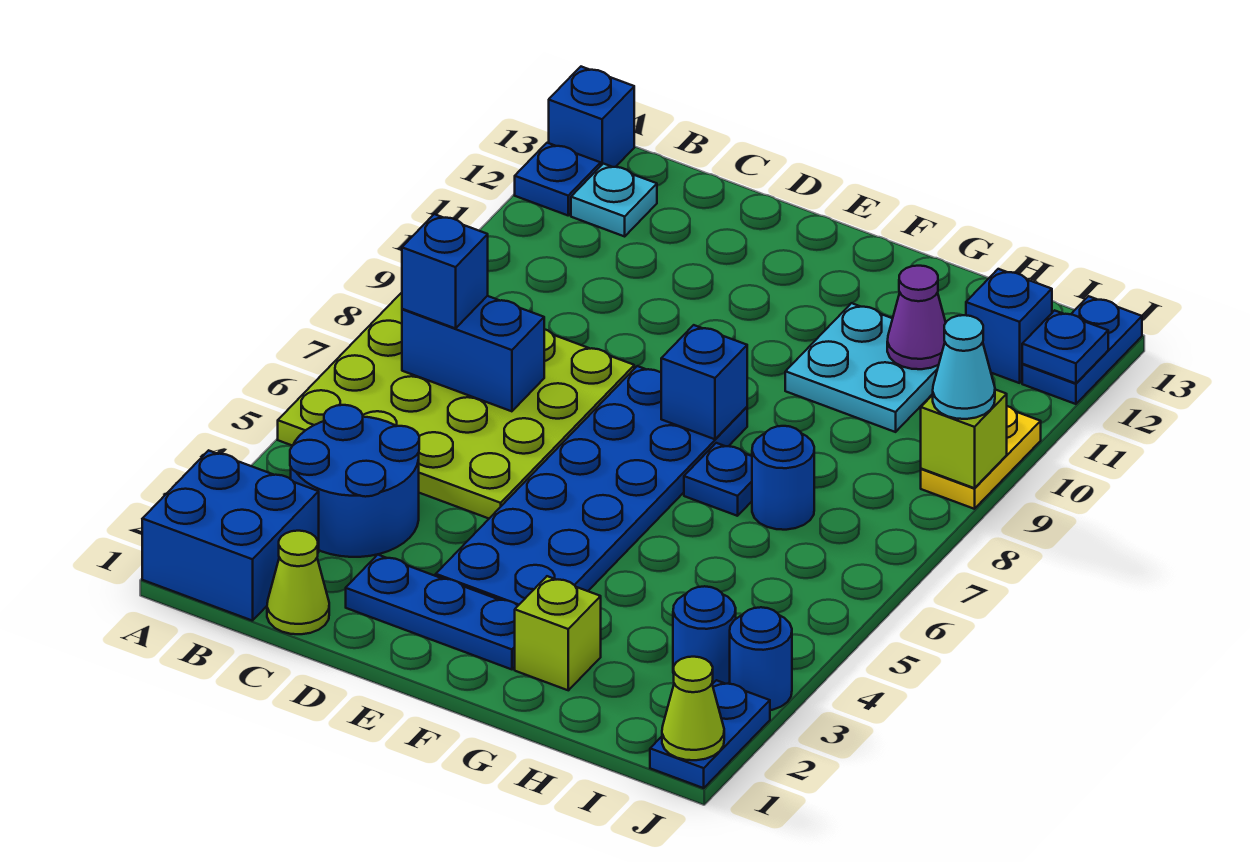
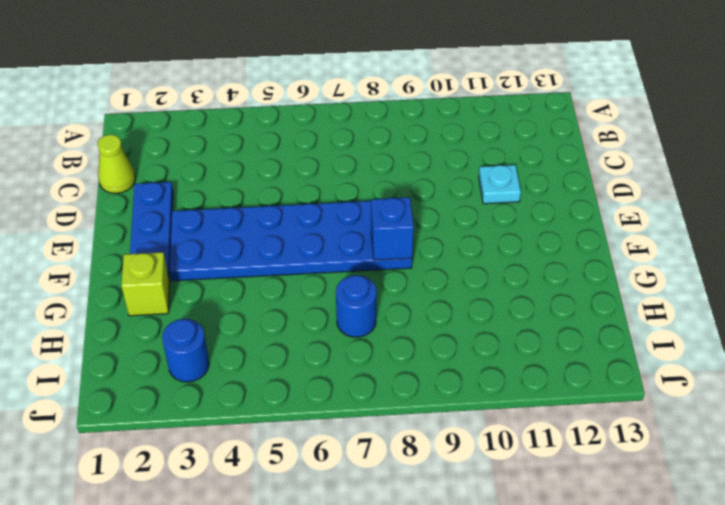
cyan 1x1 plate [479,165,521,204] -> cyan 1x1 plate moved to [571,164,657,236]
none -> blue 2x2 brick [142,450,319,621]
none -> lime 4x4 plate [278,293,634,518]
none -> blue 1x1 plate [515,143,601,215]

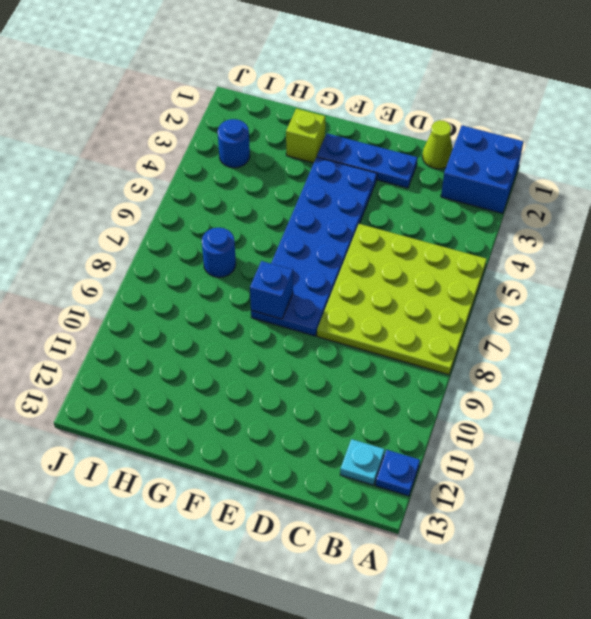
none -> blue 1x1 brick [549,67,634,167]
none -> blue 2x2 round brick [290,405,419,557]
none -> blue 1x1 plate [684,443,752,516]

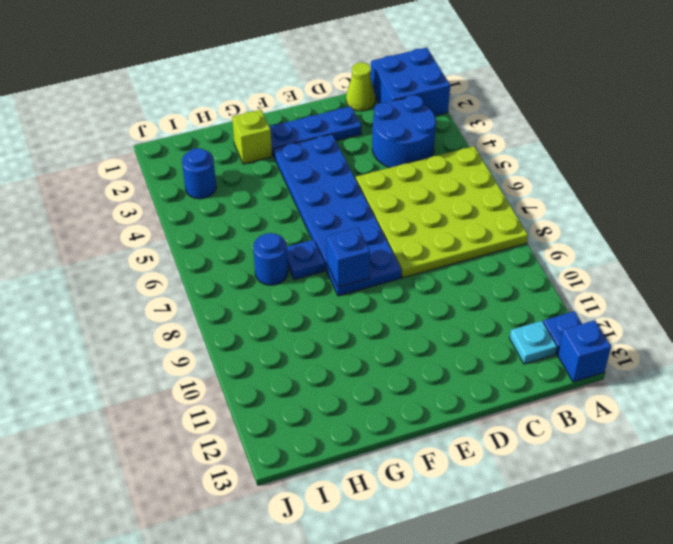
none -> cyan 2x2 plate [785,303,939,432]
none -> blue 1x1 brick [966,269,1052,383]
none -> blue 1x2 plate [650,680,770,788]

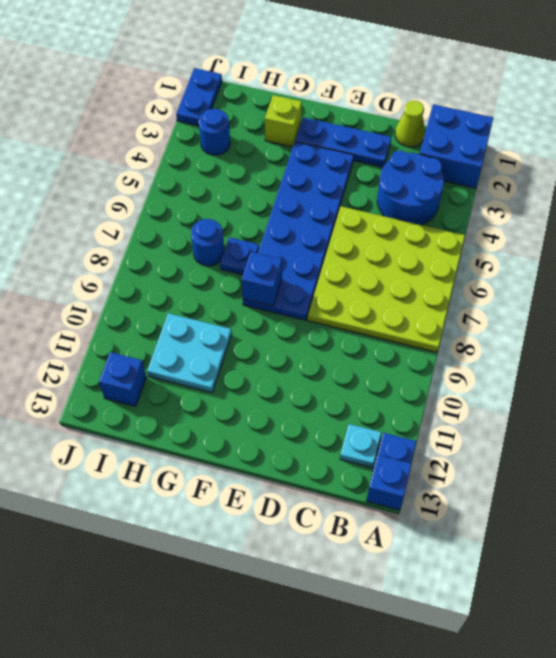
none -> blue 1x1 round brick [730,607,792,710]
none -> yellow 1x2 plate [921,406,1041,509]
none -> blue 1x2 plate [1022,296,1142,404]

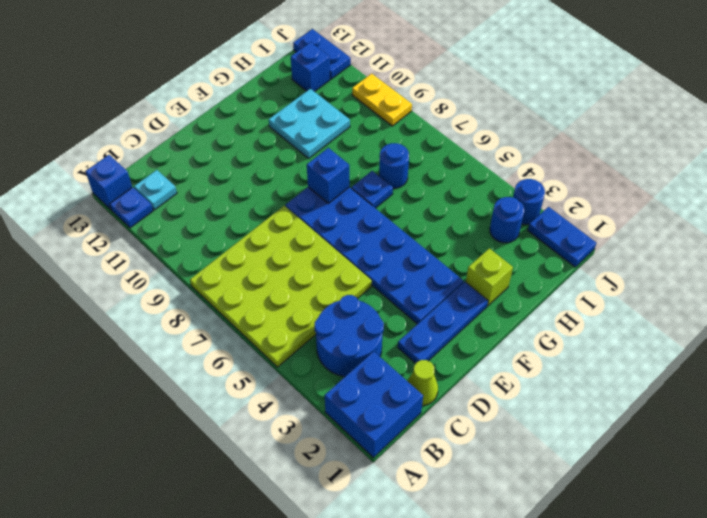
none -> blue 1x2 brick [402,296,544,411]
none -> purple 1x1 cone [887,266,946,369]
none -> lime 1x1 cone [662,657,724,760]

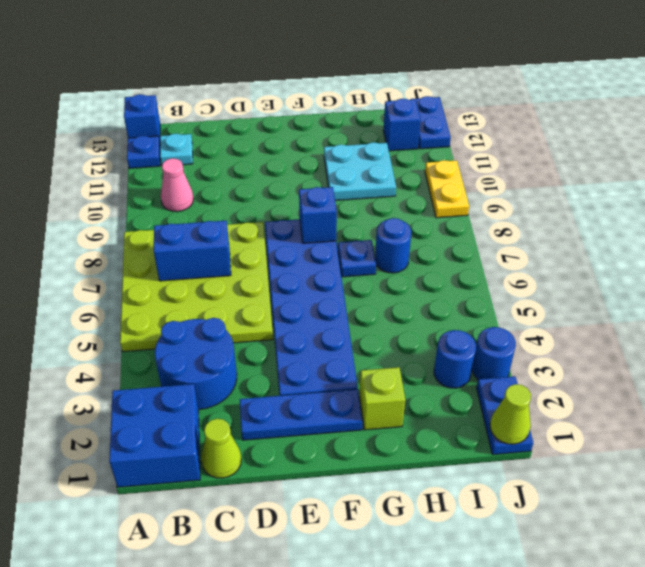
pink 1x1 cone [161,158,194,212] -> none
none -> purple 1x1 cone [887,266,946,369]
none -> lime 1x1 brick [921,390,1007,488]
none -> blue 1x1 plate [1022,310,1108,383]

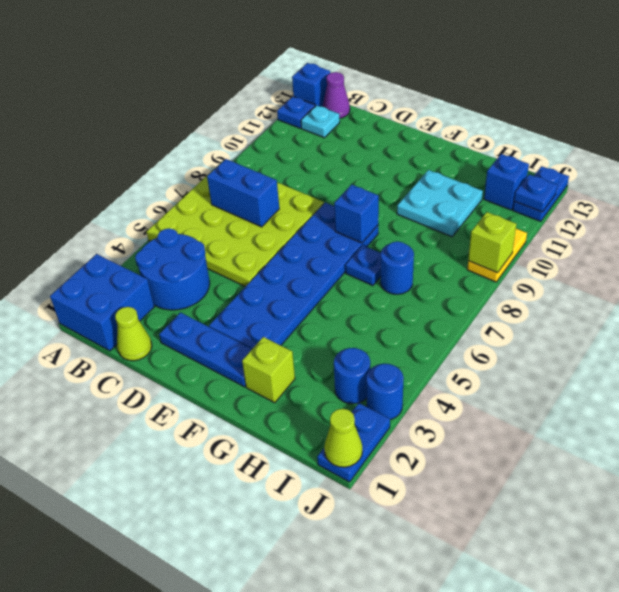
purple 1x1 cone [323,72,350,118] -> purple 1x1 cone moved to [887,266,946,369]
none -> blue 1x1 brick [402,214,488,328]
none -> cyan 1x1 cone [933,315,995,419]

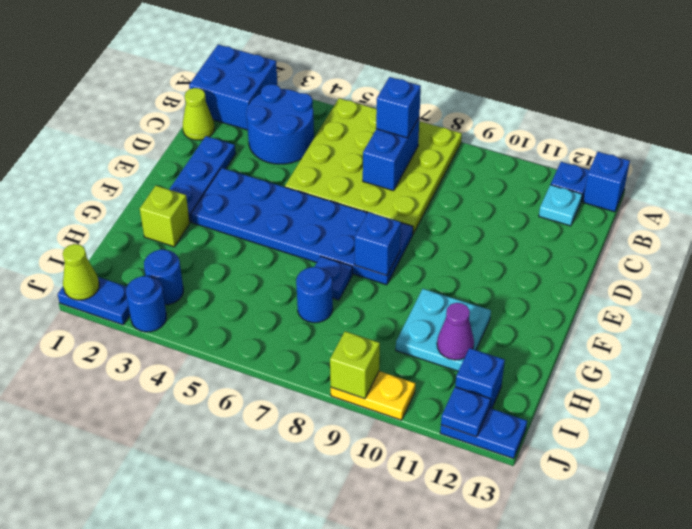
none -> cyan 1x1 cone [933,315,995,419]

